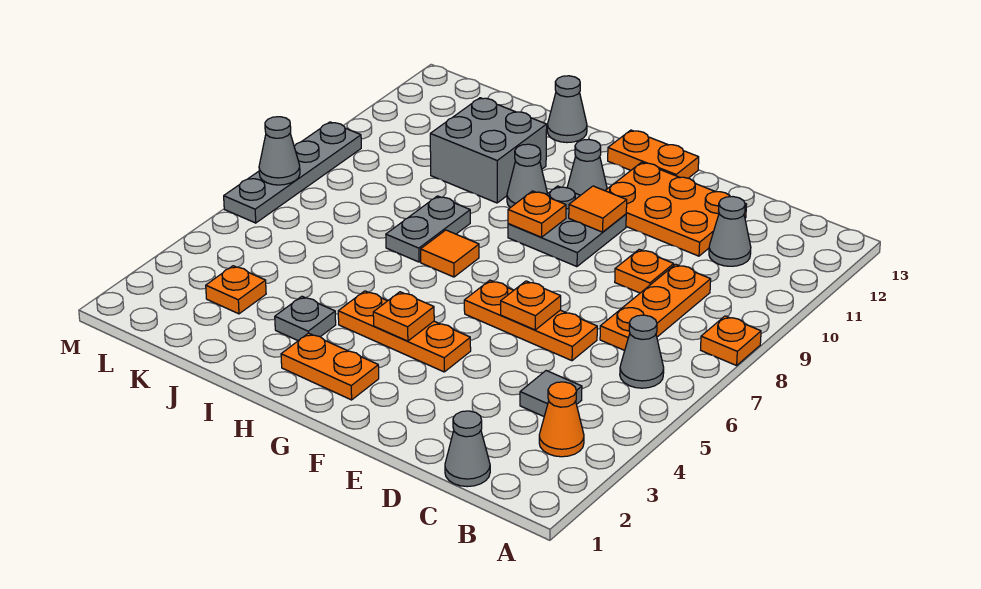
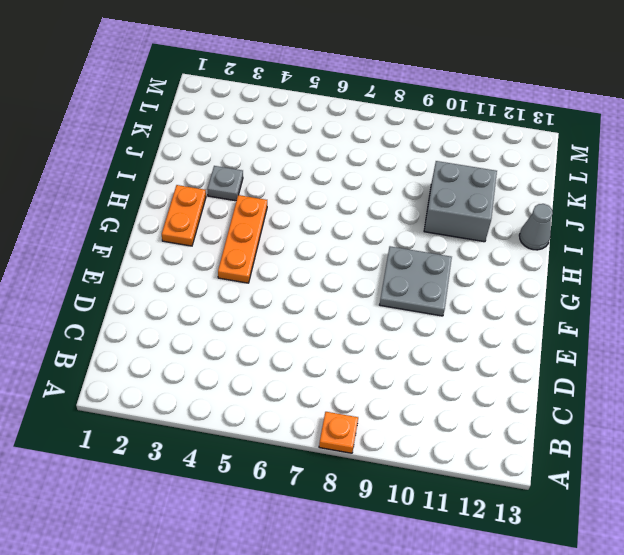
none -> orange 1x1 cone [539,382,584,457]
none -> grey 1x1 cone [620,315,664,388]
none -> grey 1x1 cone [445,411,490,487]

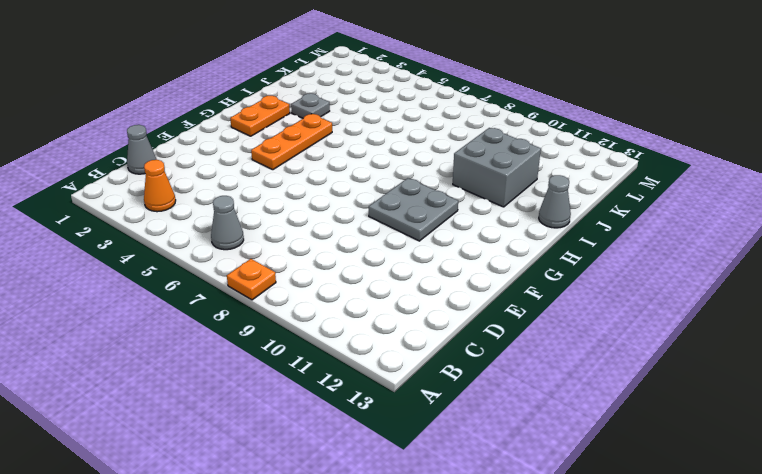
none -> grey 1x1 tile [520,371,582,416]
none -> orange 1x3 plate [600,264,711,350]
none -> grey 1x1 cone [709,197,751,266]

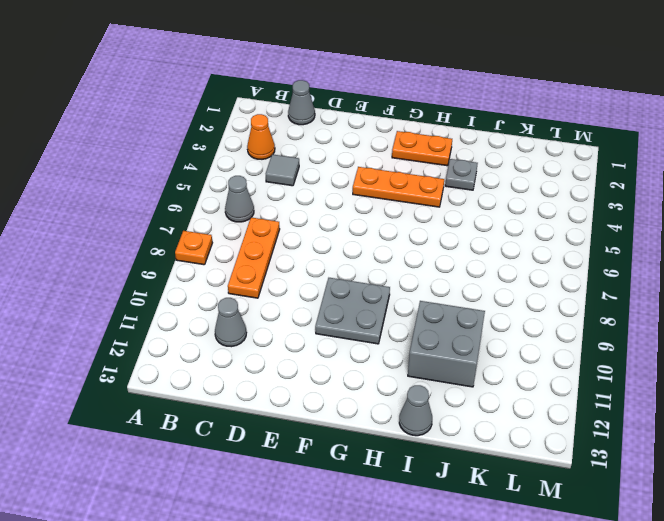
none -> orange 1x3 plate [464,280,597,361]
none -> orange 1x1 plate [615,249,674,293]
none -> orange 2x3 plate [605,162,747,256]

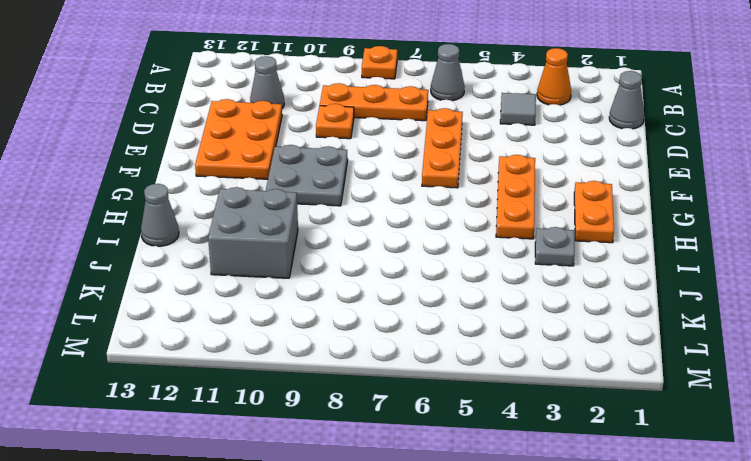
none -> orange 1x2 plate [608,130,699,178]
none -> grey 1x1 cone [567,139,607,195]
none -> orange 1x1 tile [421,230,479,277]

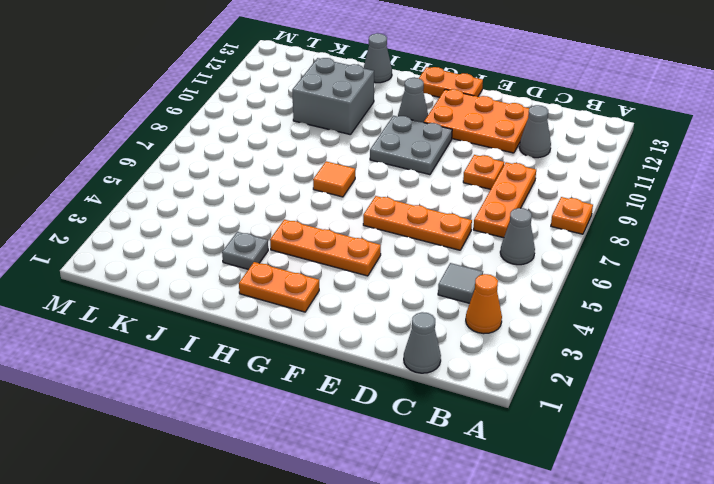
none -> grey 1x1 cone [507,144,548,208]
none -> grey 1x2 plate [386,196,470,262]
none -> orange 1x1 plate [206,266,266,314]

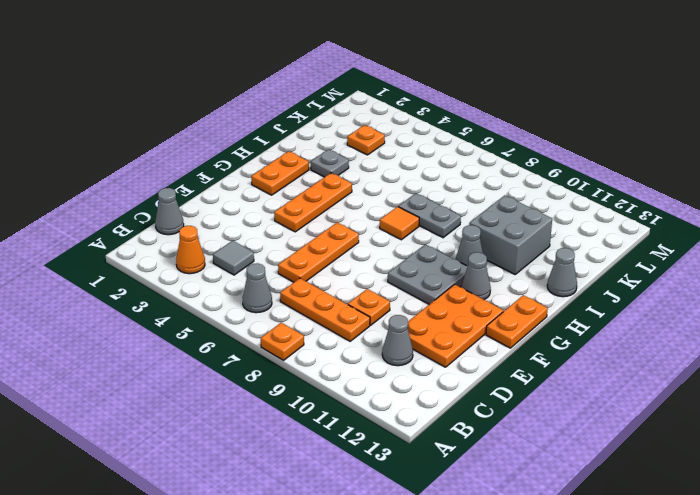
none -> grey 1x4 plate [224,122,361,223]
none -> orange 1x1 plate [501,281,561,330]
none -> orange 1x1 tile [569,186,627,232]

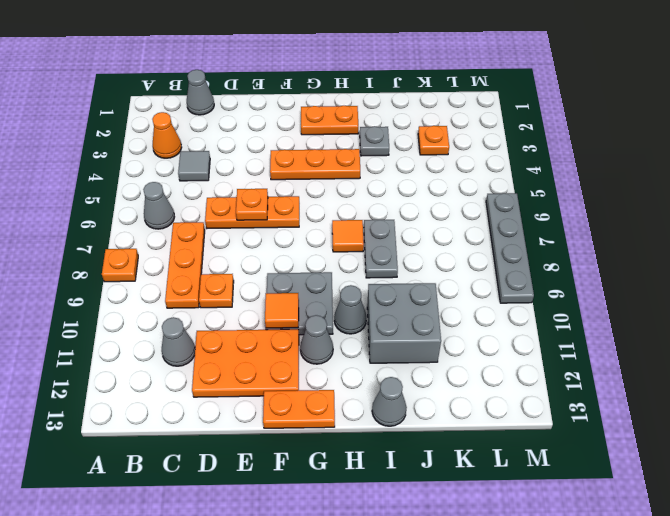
none -> orange 1x1 plate [373,292,434,341]
none -> orange 1x1 plate [508,191,566,237]
none -> grey 1x1 cone [259,117,300,185]

